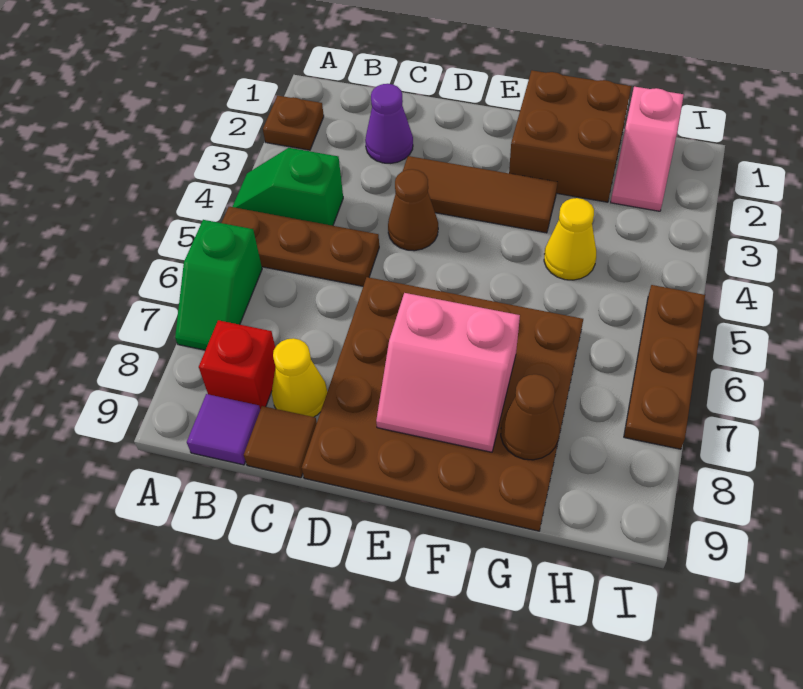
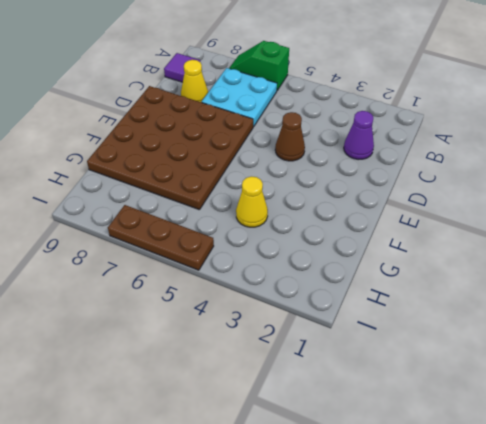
cyan 2x2 plate [202,68,277,127] -> none
none -> brown 1x1 plate [263,96,324,150]
none -> green 1x2 slope [233,148,343,226]
none -> brown 1x3 plate [222,207,379,286]

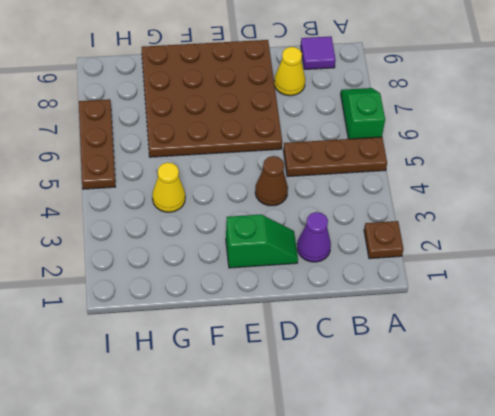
green 1x2 slope [226,215,298,268] -> green 1x2 slope moved to [233,148,343,226]
none -> red 1x1 brick [199,320,276,409]
none -> brown 1x1 tile [244,406,317,478]
none -> brown 1x3 tile [395,156,558,233]

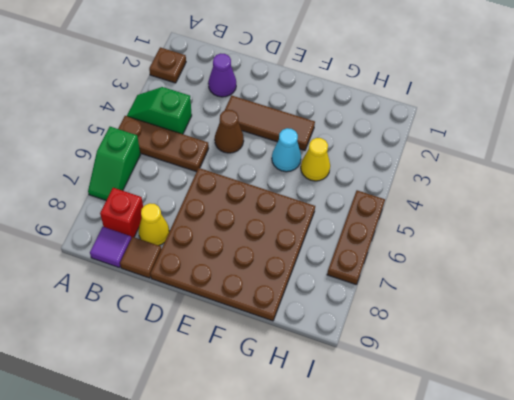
cyan 1x1 cone [272,128,301,172] -> none
none -> brown 2x2 brick [509,70,631,202]
none -> pink 1x2 slope [611,87,684,211]
none -> pink 2x2 slope [376,293,520,452]

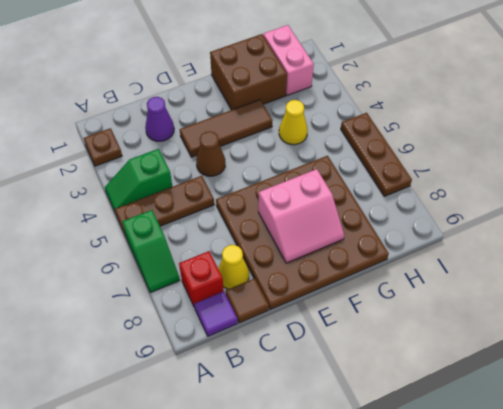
pink 1x2 brick [263,25,314,95] -> pink 1x2 slope [611,87,684,211]
none -> brown 1x1 cone [501,374,559,460]

